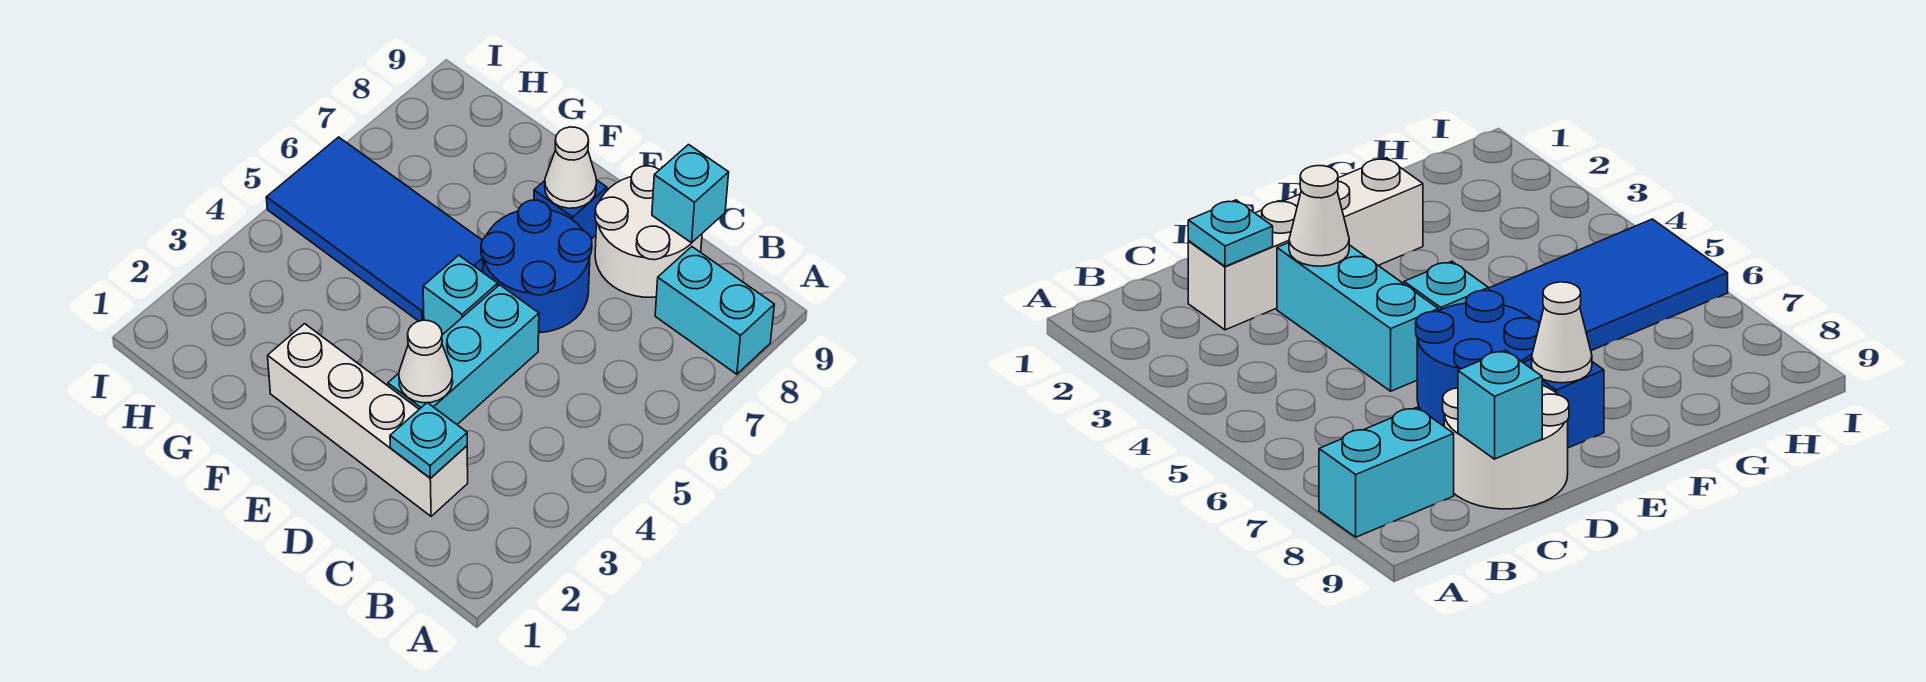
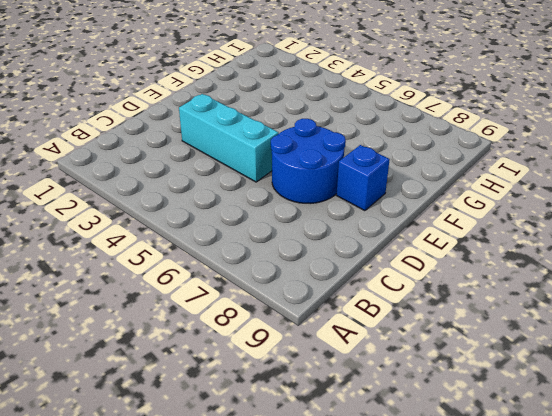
none -> cyan 1x2 brick [655,247,774,374]
none -> white 1x4 brick [268,324,468,516]
none -> white 2x2 round brick [595,166,702,297]

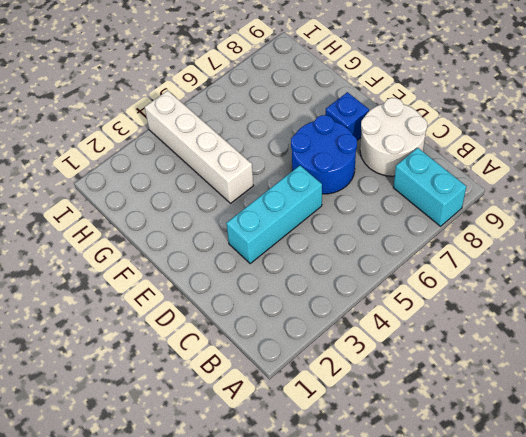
white 1x4 brick [145,90,254,203] -> white 1x4 brick moved to [268,324,468,516]
none -> cyan 1x1 brick [423,255,498,335]
none -> blue 2x4 tile [266,137,483,321]
none -> cyan 1x1 plate [390,403,467,478]

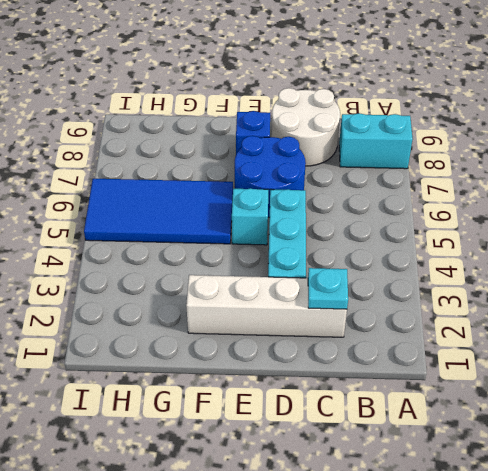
none -> cyan 1x1 brick [652,145,729,243]
none -> white 1x1 cone [399,320,453,403]
none -> white 1x1 cone [545,127,597,208]

